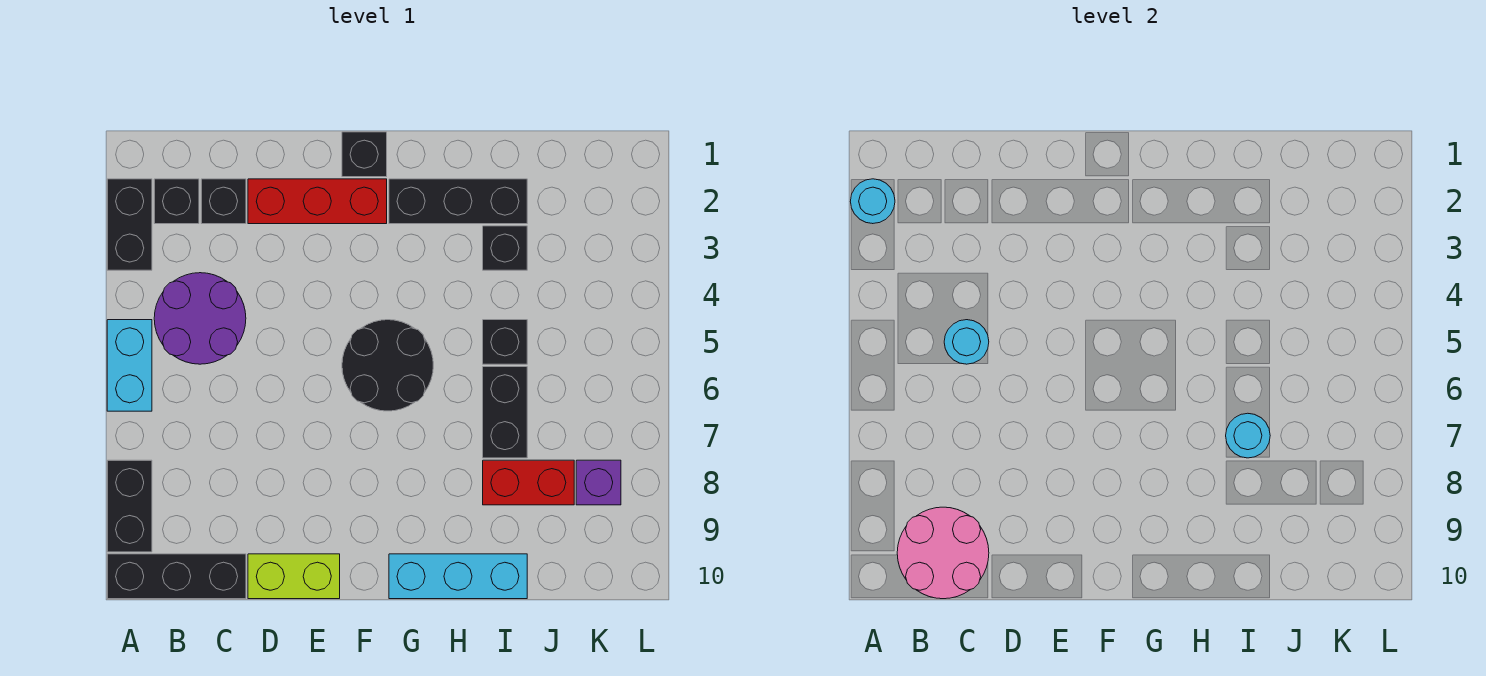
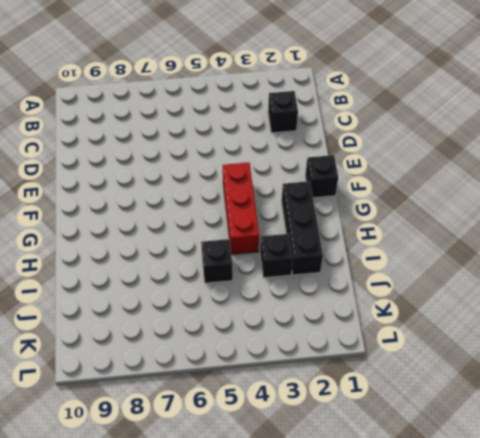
red 1x3 brick [223,162,259,255] -> red 1x3 brick moved to [248,179,387,224]
none -> black 1x2 brick [107,179,152,270]
none -> cyan 1x2 brick [107,320,152,411]
none -> black 1x2 brick [107,460,152,552]

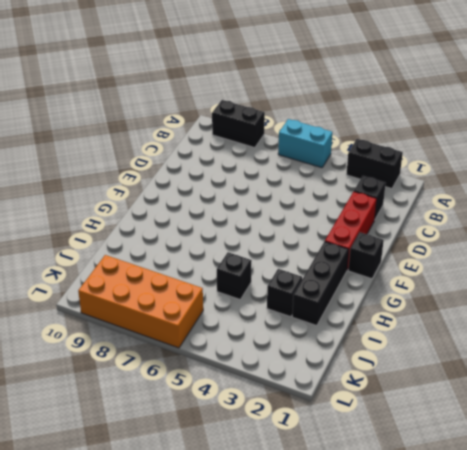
orange 2x4 brick [78,255,203,348] -> purple 1x1 brick [576,460,621,505]
none -> black 1x3 brick [107,554,246,599]
none -> black 1x1 brick [154,179,199,224]
none -> purple 2x2 round brick [154,273,246,364]

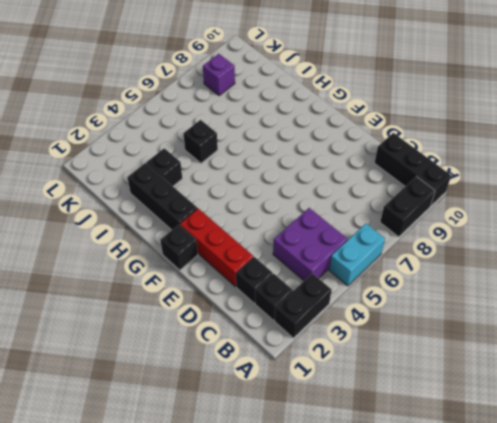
purple 2x2 brick [273,208,347,281] -> purple 2x2 round brick [154,273,246,364]
none -> lime 1x2 brick [248,554,340,599]
none -> black 2x2 round brick [342,320,433,411]
none -> cyan 1x3 brick [389,554,527,599]

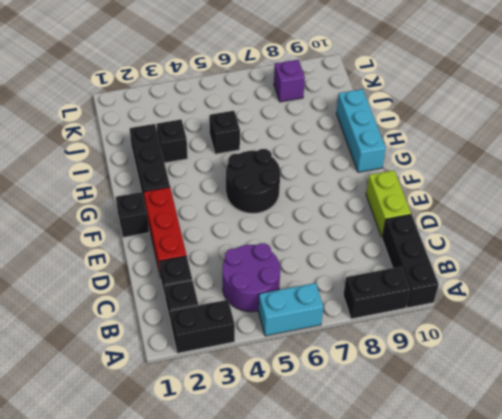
none -> black 1x2 brick [483,367,527,458]
none -> red 1x2 brick [483,460,574,505]
none -> cyan 1x1 round brick [850,179,895,224]

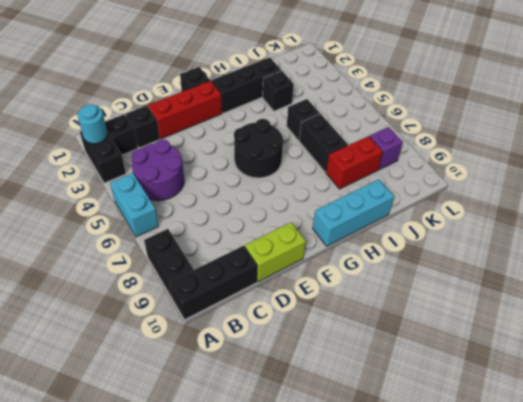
none -> pink 2x2 round brick [897,507,989,599]
none -> cyan 1x1 round brick [944,320,989,364]
none -> cyan 1x1 round brick [1226,413,1270,458]

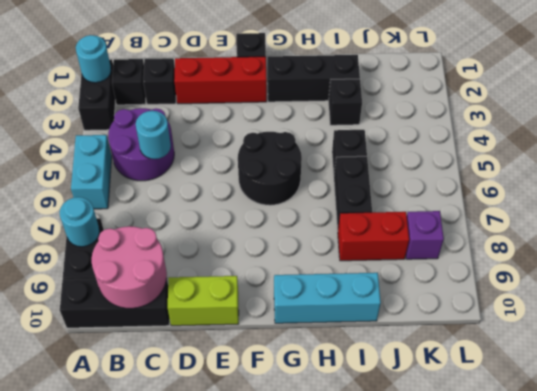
cyan 1x1 round brick [60,197,99,247] -> cyan 1x1 round brick moved to [1226,413,1270,458]

